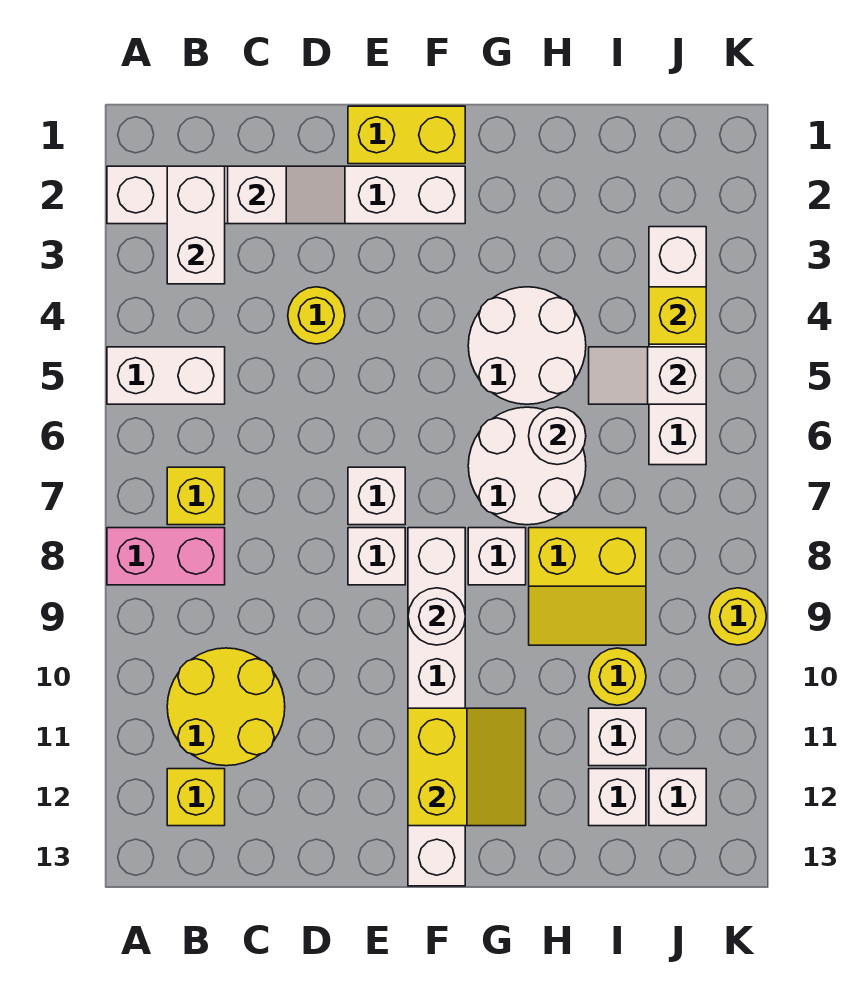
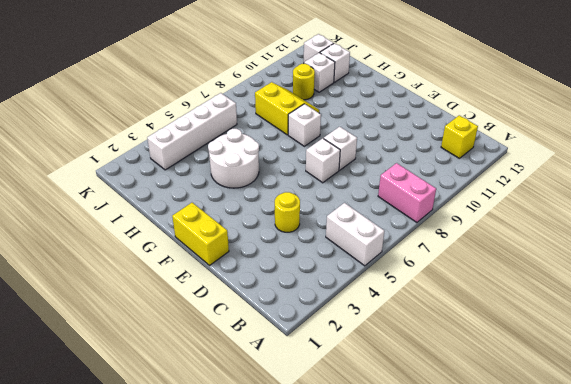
none -> white 1x6 brick [107,166,465,224]
none -> yellow 1x1 brick [167,467,225,525]
none -> yellow 2x2 round brick [167,648,285,766]

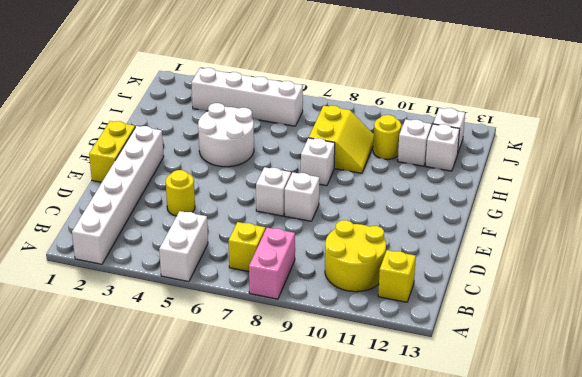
none -> white 1x6 brick [408,528,465,886]
none -> white 2x2 round brick [468,407,586,525]
none -> yellow 1x1 round brick [709,588,766,645]

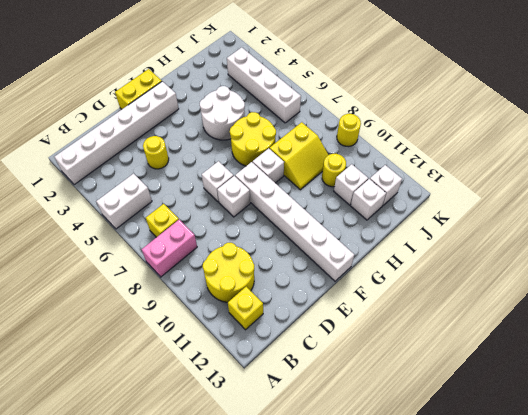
yellow 2x2 round brick [230,112,276,166] -> white 2x2 round brick [468,407,586,525]
none -> white 1x2 brick [167,166,225,284]
none -> white 1x2 slope [228,166,345,224]
none -> white 1x1 round brick [408,588,465,645]

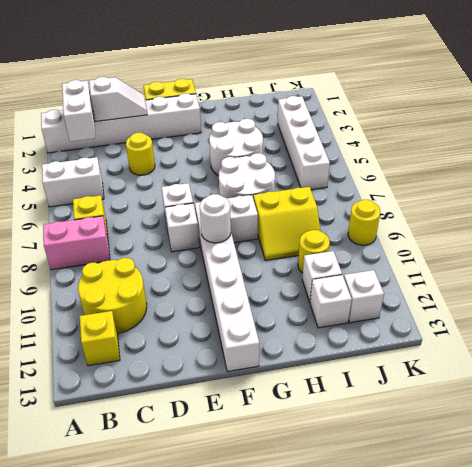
none -> yellow 2x2 slope [408,708,526,826]
none -> white 1x1 round brick [529,407,586,465]
none -> white 1x2 slope [589,347,706,404]

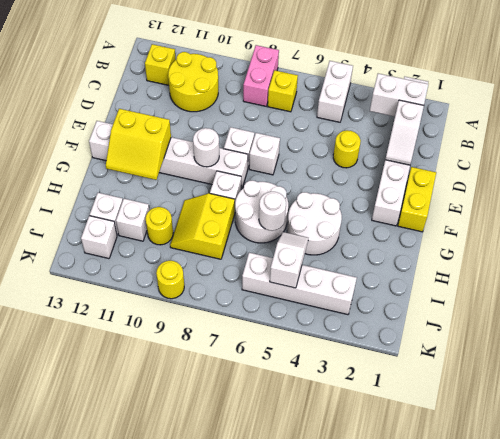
none -> yellow 1x1 brick [649,287,706,344]

